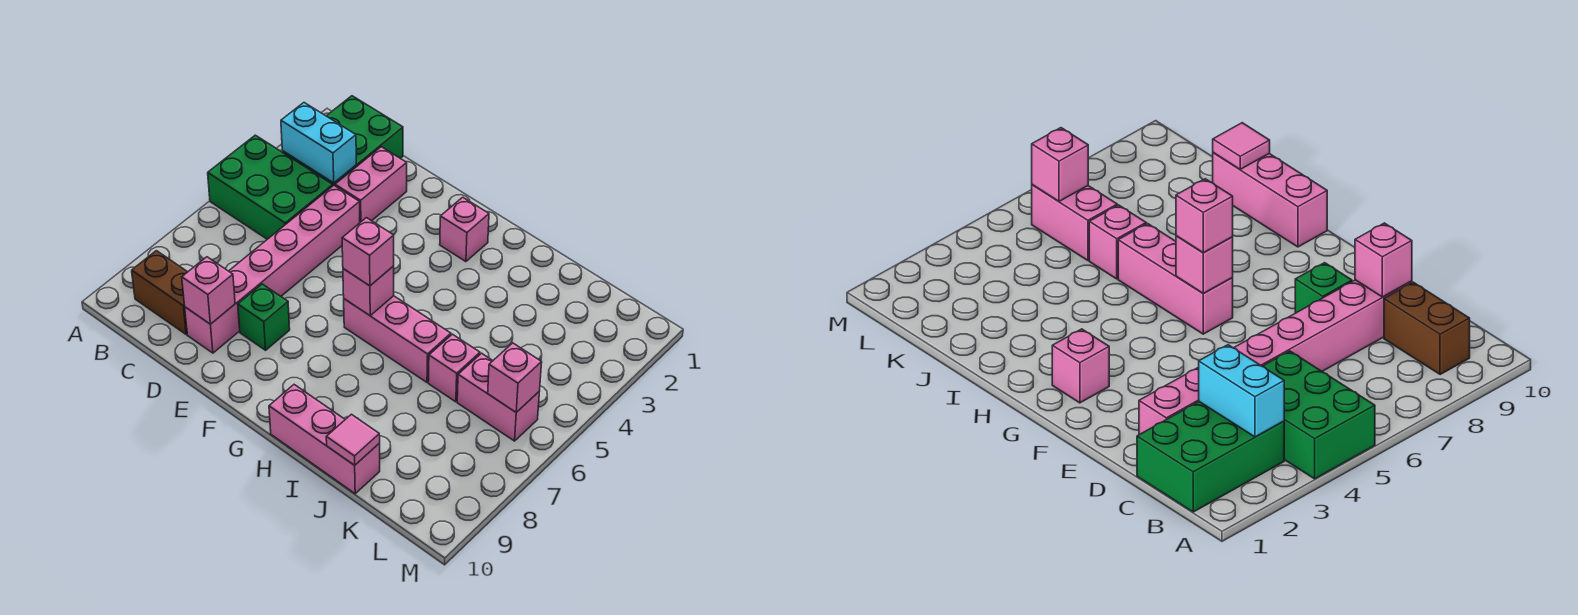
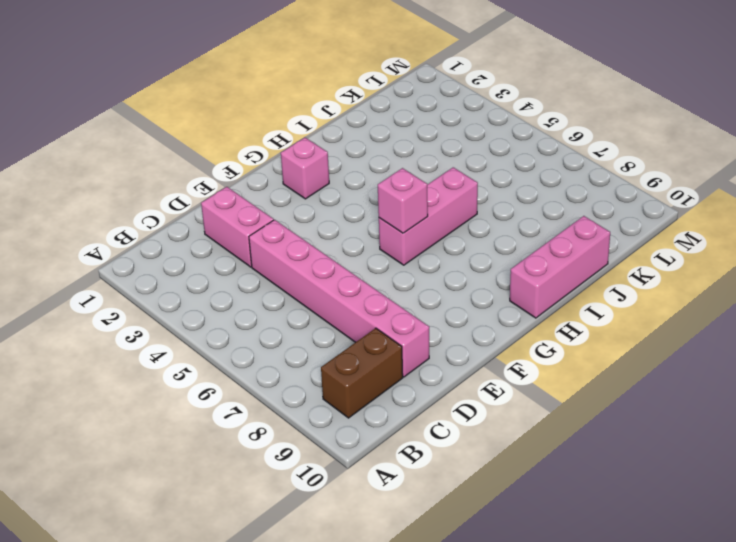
none -> green 2x3 brick [208,135,333,239]
none -> green 2x3 brick [282,96,403,186]
none -> green 1x1 brick [238,284,290,350]

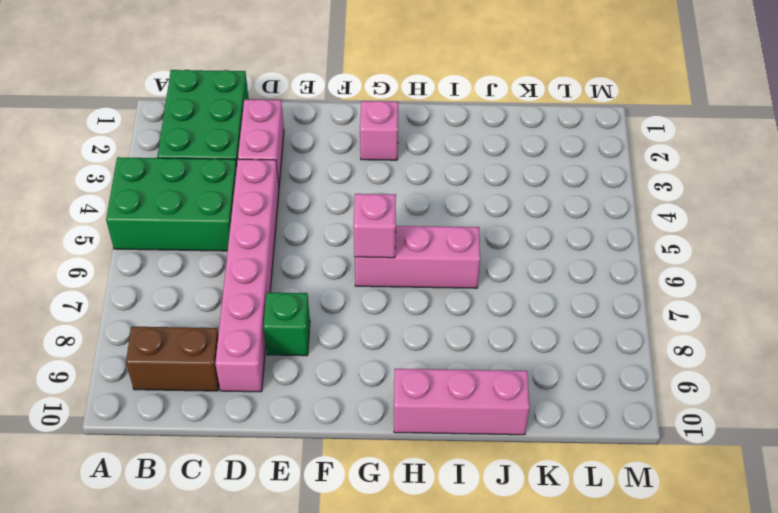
none -> pink 1x1 brick [428,334,480,402]
none -> pink 1x2 brick [457,353,539,441]
none -> cyan 1x2 brick [281,103,356,183]

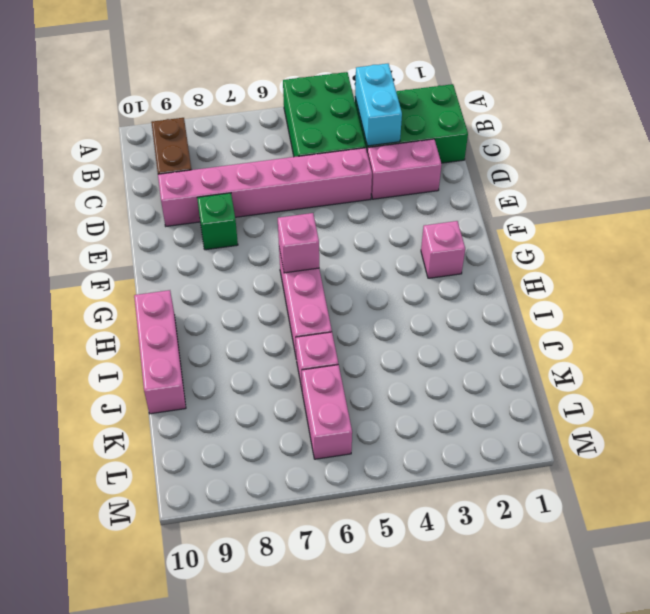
none -> pink 1x1 brick [182,257,235,324]
none -> pink 1x1 tile [326,414,380,465]
none -> pink 1x1 brick [488,343,542,412]

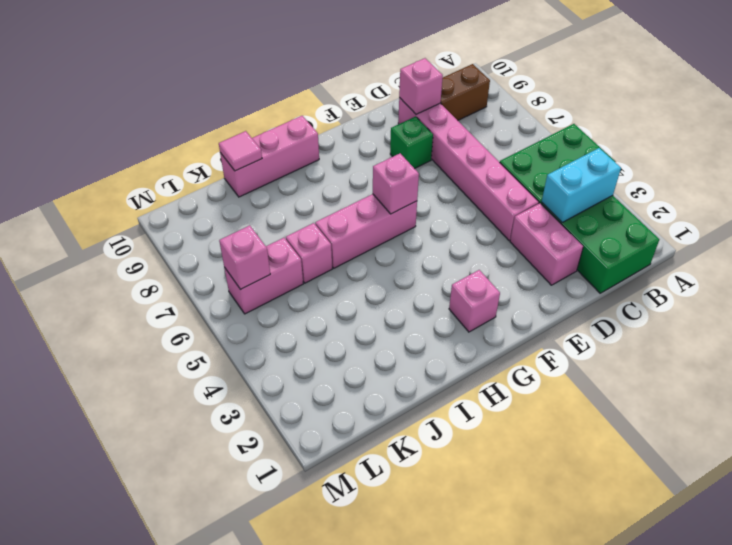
none -> pink 1x1 brick [342,218,394,286]

